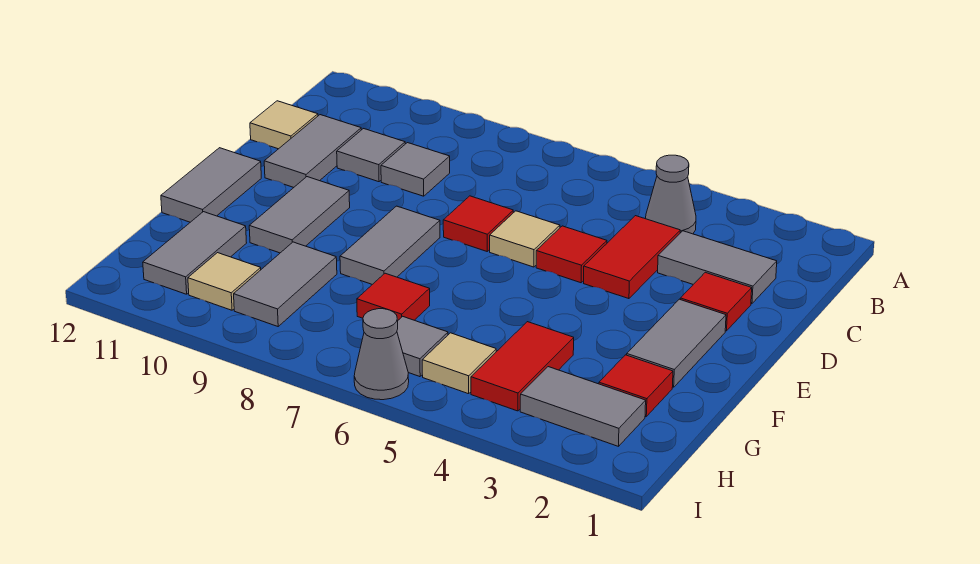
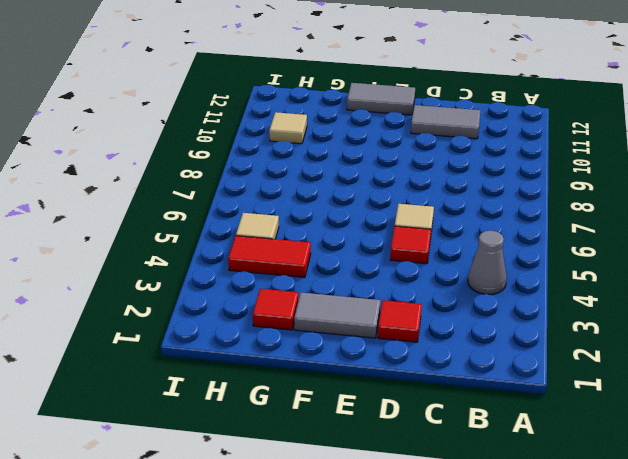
none -> grey 1x2 tile [658,231,777,304]
none -> red 1x2 tile [584,216,680,299]
none -> grey 1x1 tile [381,143,450,196]

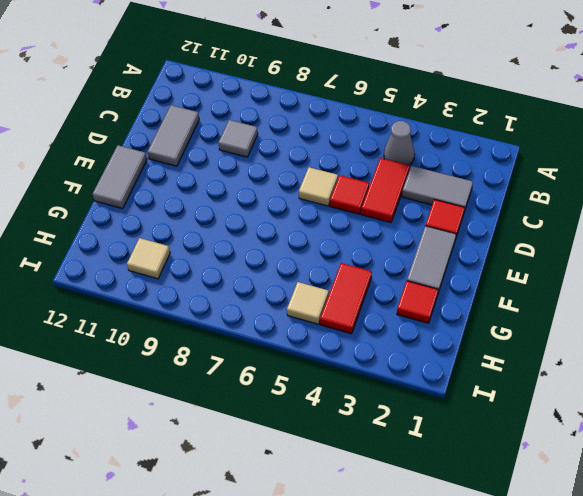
none -> grey 1x1 tile [337,129,405,182]
none -> tan 1x1 tile [250,101,318,149]
none -> red 1x1 tile [443,196,513,251]

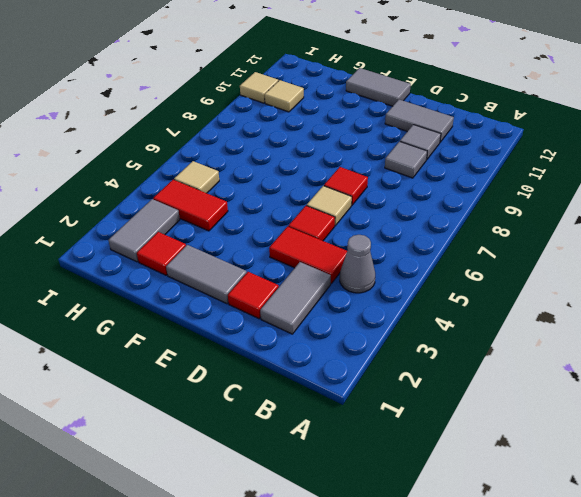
tan 1x1 tile [240,72,279,103] -> tan 1x1 tile moved to [250,101,318,149]
none -> grey 1x2 tile [340,206,440,284]
none -> grey 1x2 tile [249,177,350,253]
none -> red 1x1 tile [357,273,430,321]

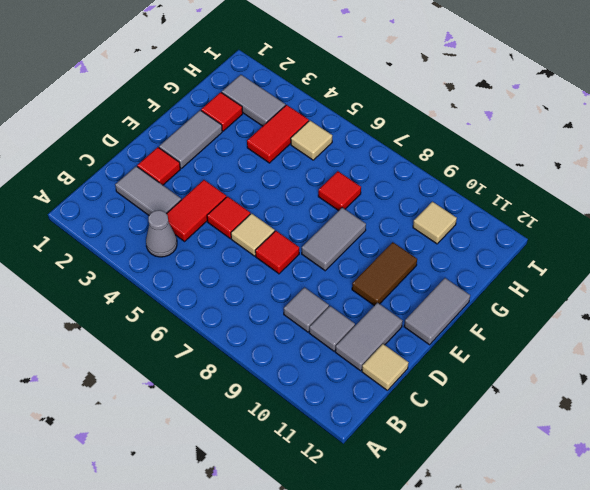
brown 1x2 tile [352,242,417,306] -> grey 1x2 tile [249,177,350,253]
none -> grey 1x2 tile [234,242,337,326]
none -> grey 1x2 tile [143,212,246,294]
none -> grey 1x1 tile [397,316,448,377]

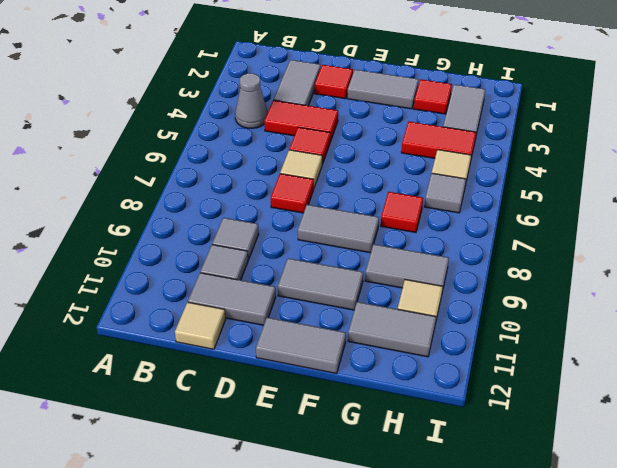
none -> grey 1x1 cone [354,309,409,400]

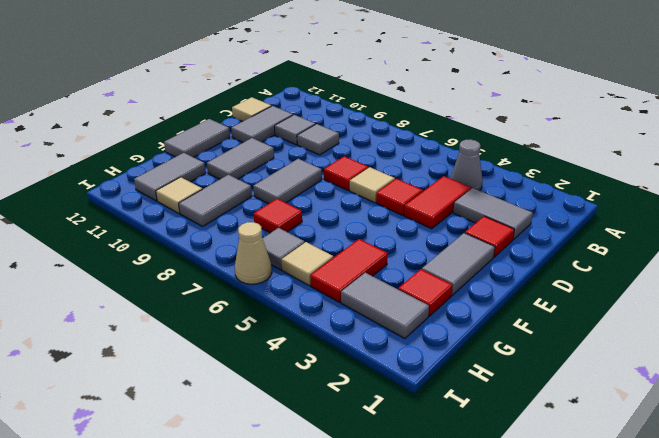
tan 1x1 cone [235,222,272,284] -> grey 1x1 cone [354,309,409,400]

